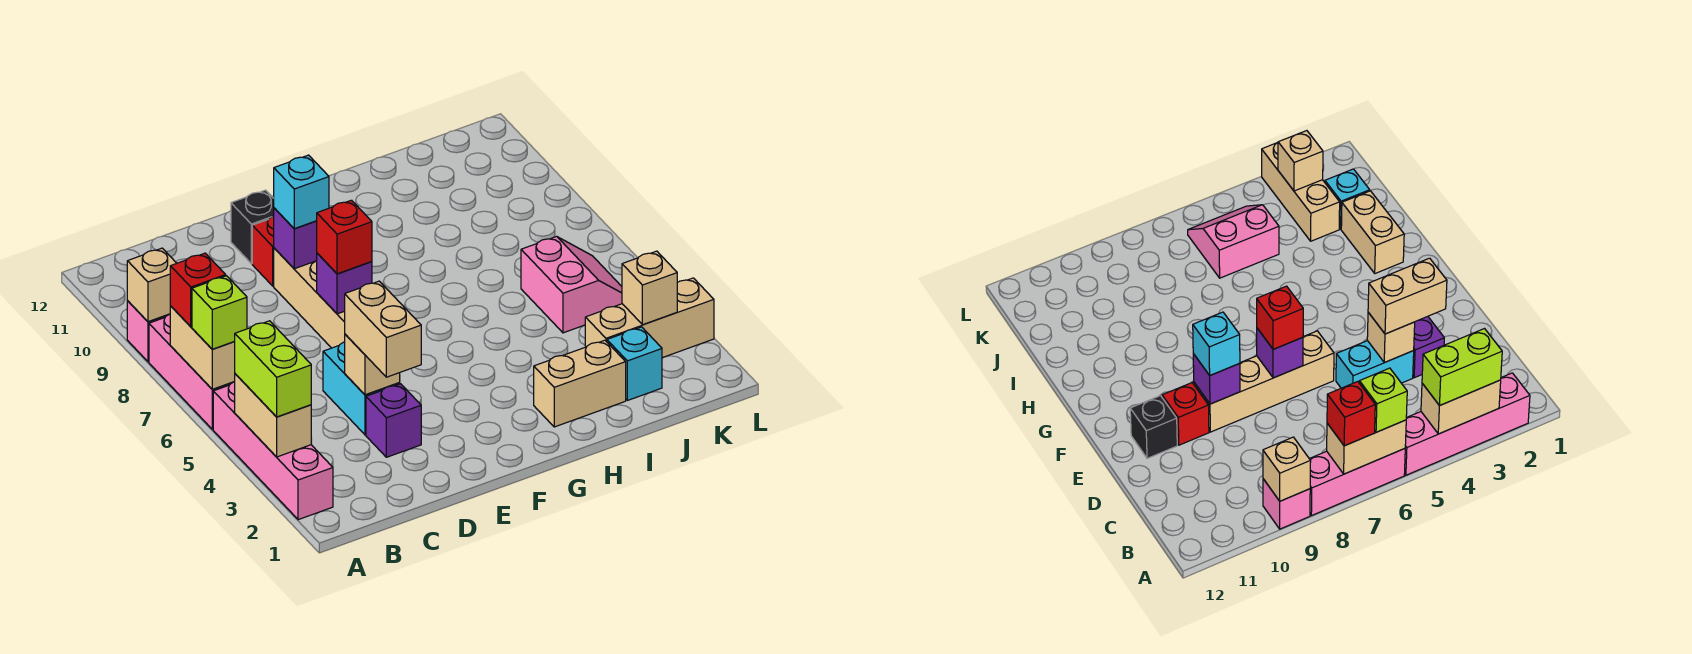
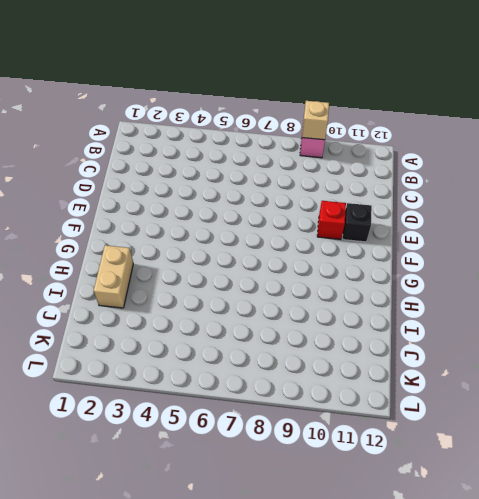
none -> pink 1x4 brick [213,382,333,520]
none -> pink 1x3 brick [149,314,233,429]
none -> purple 1x1 brick [366,384,421,457]

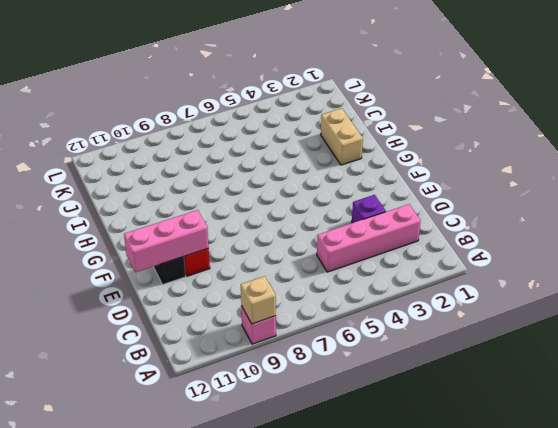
pink 1x4 brick [317,204,421,272] -> pink 1x4 brick moved to [213,382,333,520]
pink 1x3 brick [124,210,209,272] -> pink 1x3 brick moved to [149,314,233,429]
none -> cyan 1x2 brick [323,342,400,435]
none -> tan 1x4 brick [274,248,345,348]
none -> cyan 1x1 brick [607,327,662,400]

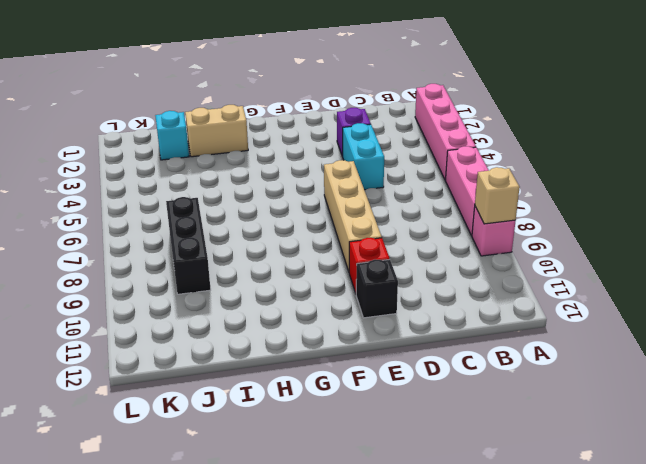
black 1x3 brick [166,197,211,294] -> none
none -> tan 1x3 brick [585,278,714,358]
none -> pink 2x2 slope [521,236,622,333]
none -> tan 1x2 brick [234,374,311,457]

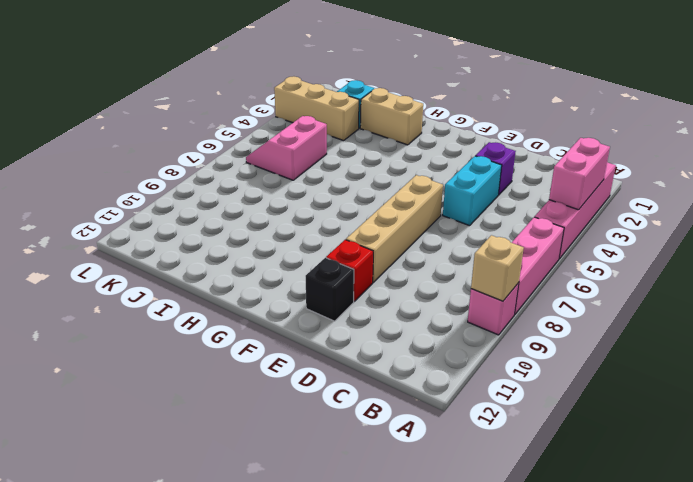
pink 1x2 brick [549,138,610,210] -> tan 1x2 brick [234,374,311,457]
none -> tan 1x2 brick [170,306,235,389]
none -> tan 1x1 brick [345,334,400,395]
none -> purple 1x1 brick [317,253,372,314]

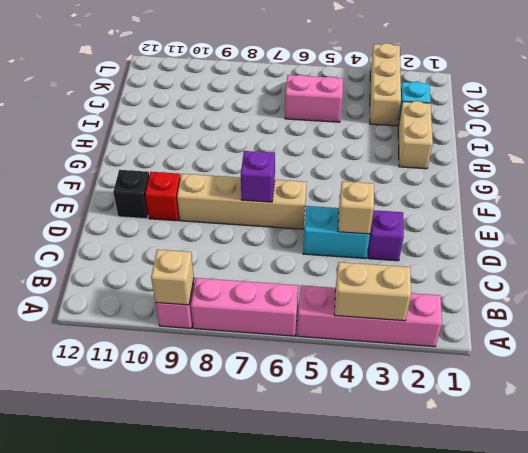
none -> tan 1x2 brick [170,306,235,389]
none -> purple 1x1 brick [274,208,317,269]
none -> tan 1x1 brick [622,251,677,325]

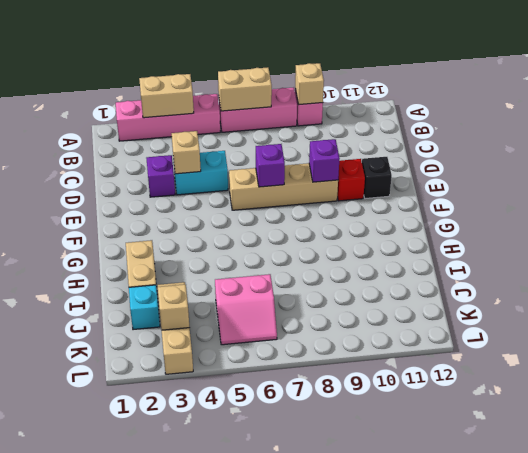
none -> lime 1x2 brick [235,321,311,417]
none -> lime 1x1 brick [192,276,247,349]
none -> red 1x1 brick [170,253,226,327]

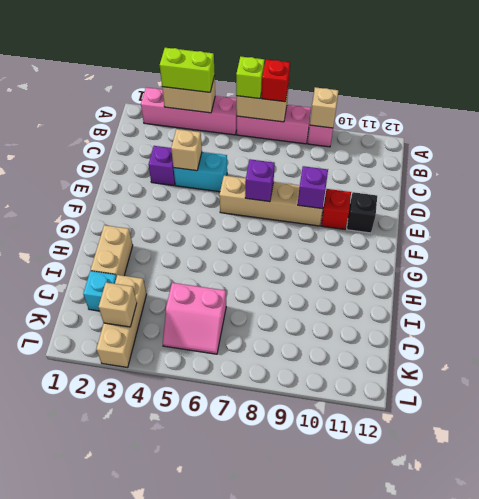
none -> tan 1x2 brick [345,281,421,377]
none -> red 1x1 brick [317,200,372,274]
none -> cyan 1x1 brick [274,155,329,229]

